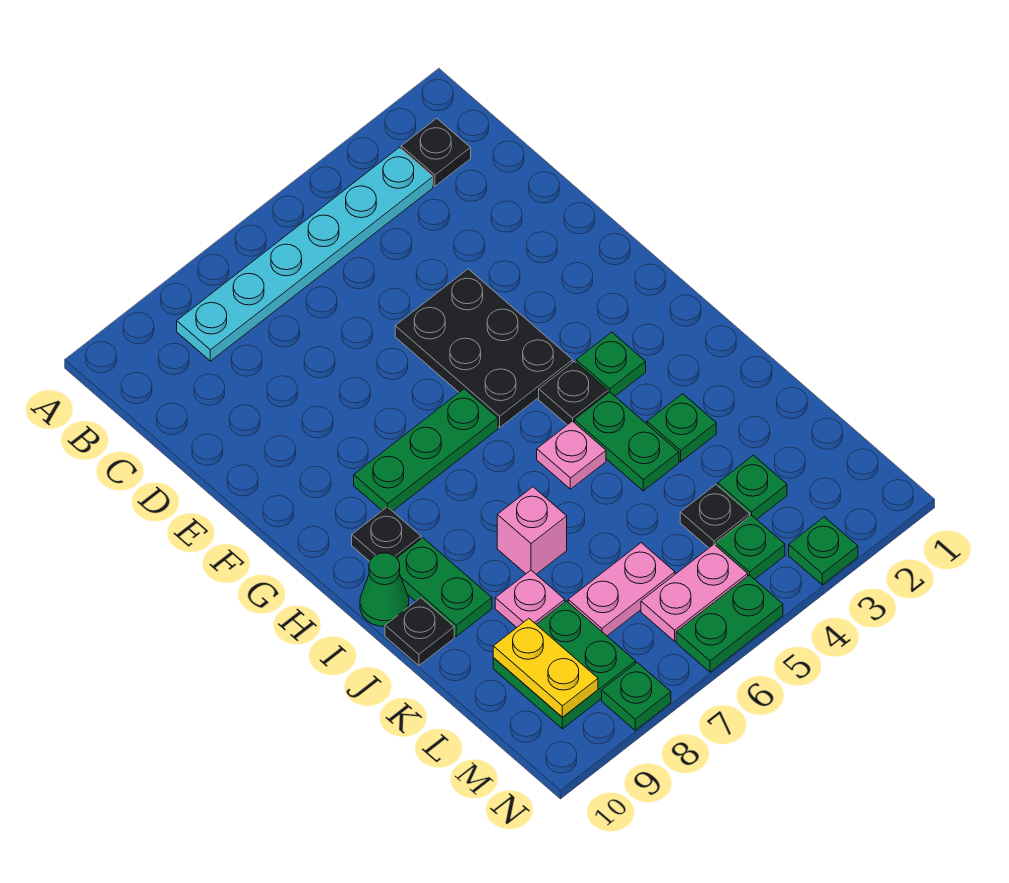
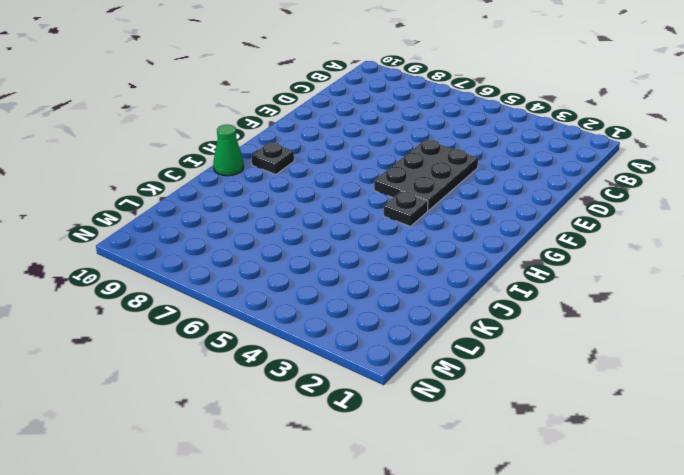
none -> black 1x1 plate [401,118,471,186]
none -> cyan 1x6 plate [177,147,433,361]
none -> green 1x3 plate [354,389,498,511]

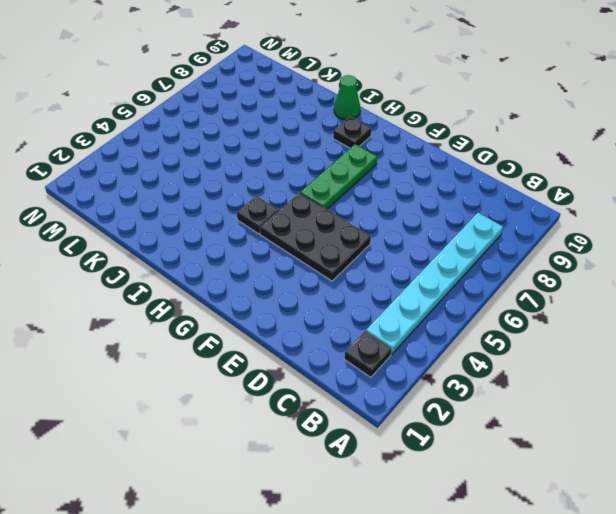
none -> green 1x1 plate [576,332,646,396]
none -> green 1x2 plate [574,392,679,491]
none -> pink 1x1 plate [537,421,606,489]

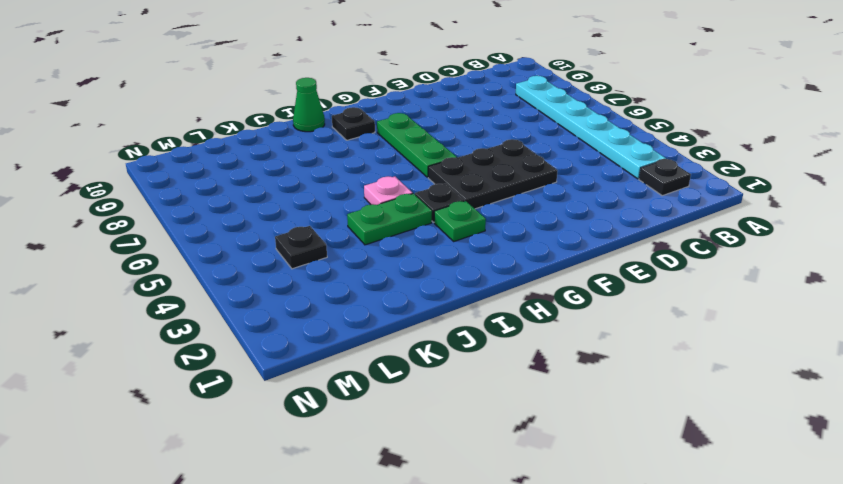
none -> green 1x2 plate [397,538,492,636]
none -> green 1x1 plate [647,394,716,462]
none -> pink 1x1 brick [497,487,567,574]

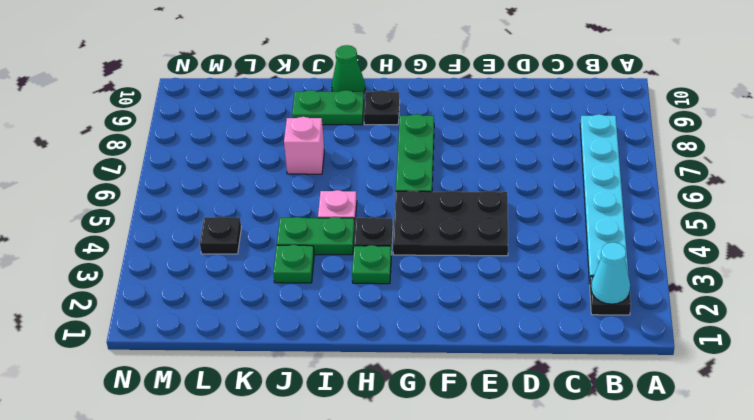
cyan 1x1 cone [591,242,630,304] -> none
none -> black 1x1 plate [385,598,454,666]
none -> pink 1x1 plate [495,570,565,627]
none -> green 1x1 plate [718,455,787,519]

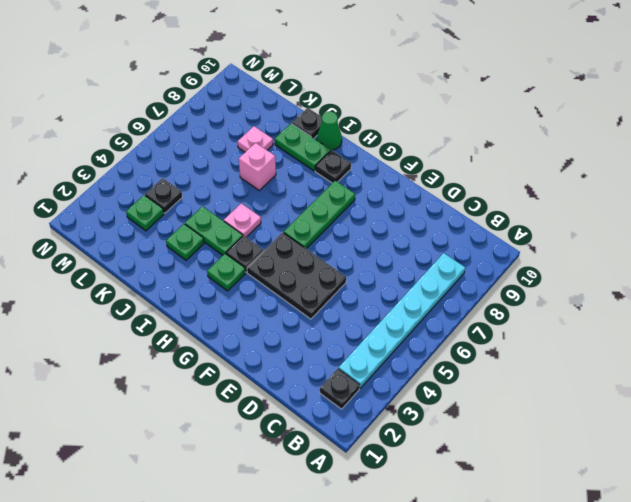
none -> pink 1x2 plate [568,543,675,636]
none -> green 2x2 plate [493,601,636,729]
none -> green 1x1 plate [716,515,785,579]

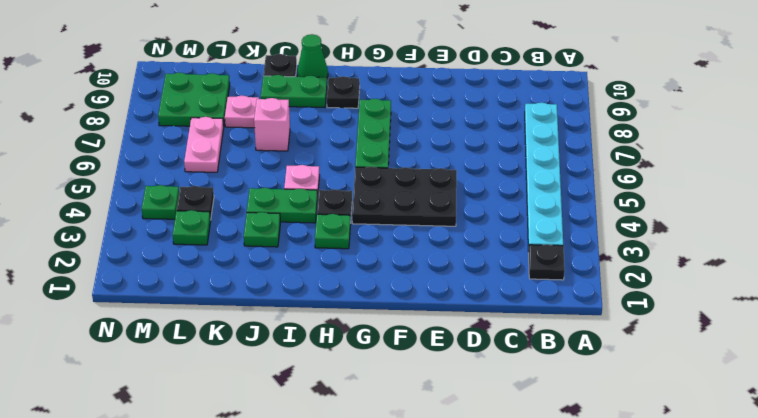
none -> pink 1x2 plate [641,545,748,641]
none -> green 1x1 plate [789,517,858,585]
none -> green 1x2 plate [676,575,783,672]

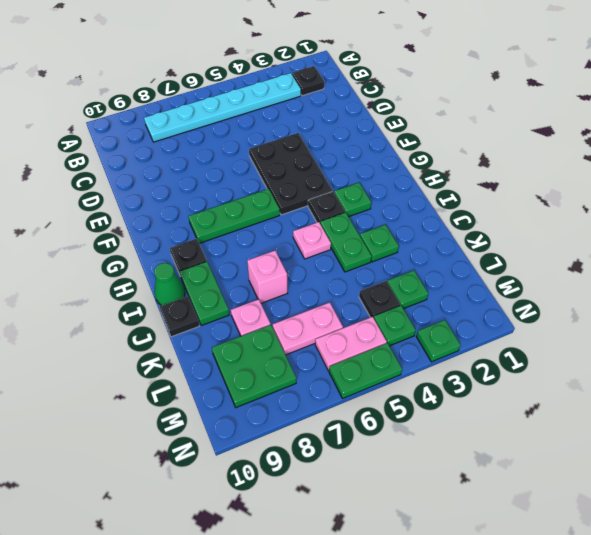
none -> green 1x1 plate [602,663,671,730]
none -> yellow 1x2 plate [493,619,598,717]

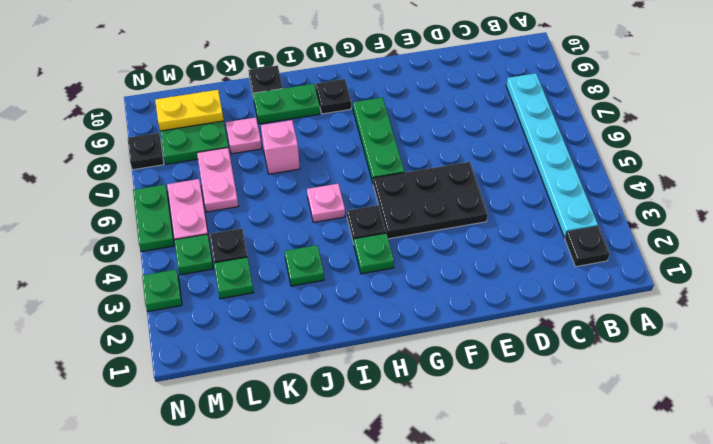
black 1x1 plate [128,133,164,170] -> green 1x1 plate [602,663,671,730]
none -> green 1x2 plate [574,392,679,491]
none -> green 1x1 cone [360,553,409,626]

